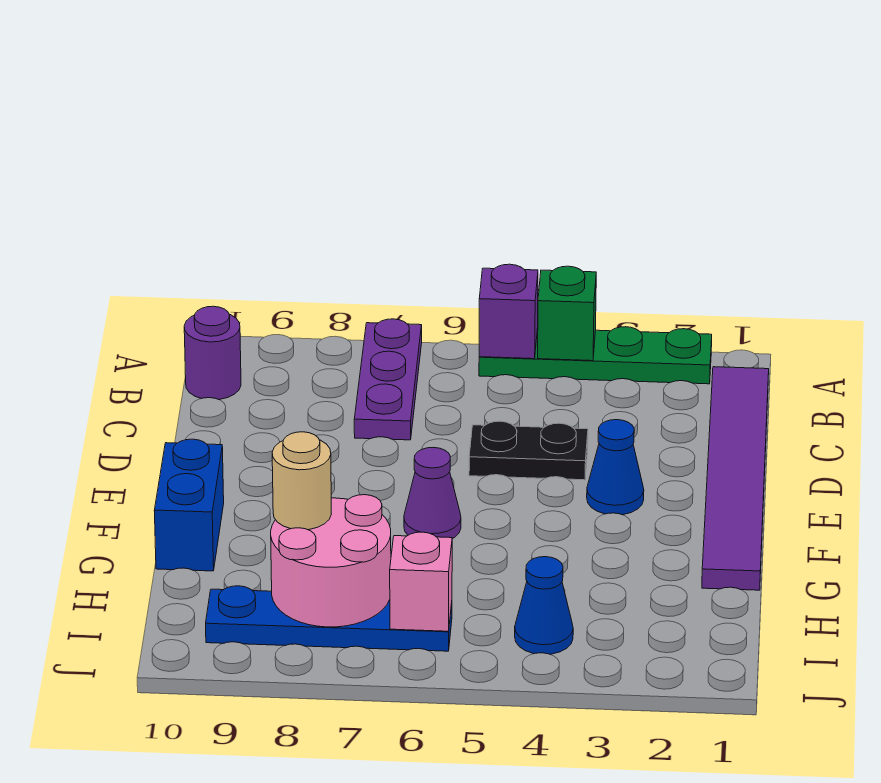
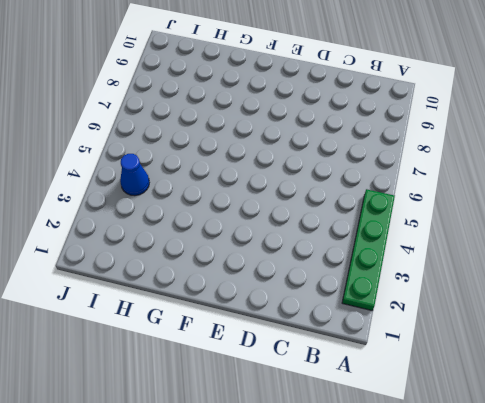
none -> purple 1x3 plate [354,319,422,440]
none -> purple 1x6 tile [702,367,769,590]
none -> purple 1x1 round brick [184,306,241,400]

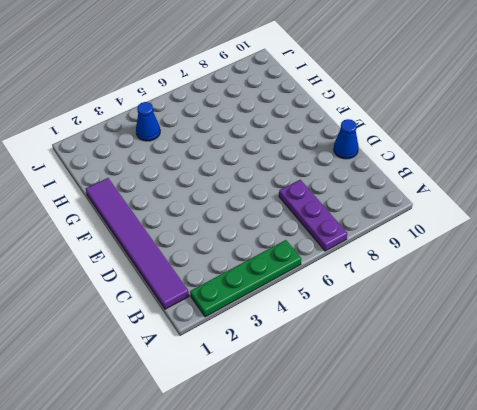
blue 1x1 cone [334,119,359,159] -> blue 1x1 cone moved to [587,420,644,515]
none -> purple 1x1 round brick [184,306,241,400]
none -> black 1x2 plate [469,421,588,480]
none -> purple 1x1 cone [404,447,461,539]

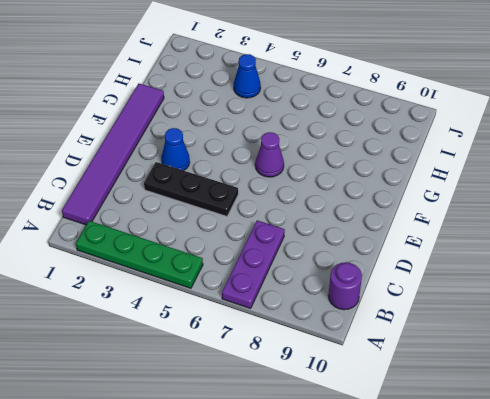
black 1x3 plate [144,162,238,216] -> black 1x2 plate [469,421,588,480]
none -> blue 1x2 brick [154,439,224,571]
none -> blue 1x4 plate [206,586,452,651]
none -> green 1x1 brick [538,266,596,361]

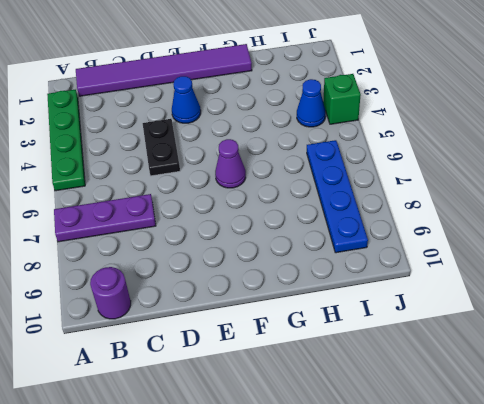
green 1x1 brick [323,74,361,124] -> green 1x1 brick moved to [538,266,596,361]
none -> blue 1x2 brick [154,439,224,571]
none -> purple 1x1 brick [479,264,538,359]
none -> pink 2x2 round brick [271,495,391,627]

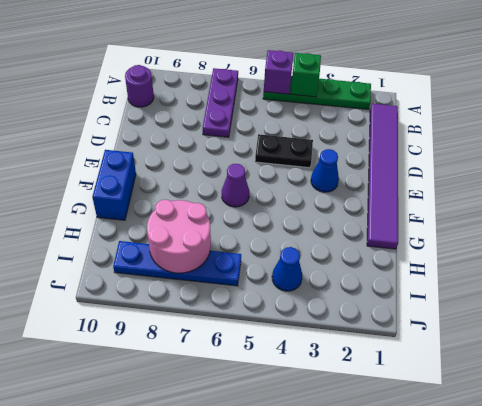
none -> pink 1x1 brick [390,532,452,631]
none -> tan 1x1 round brick [272,432,331,530]

